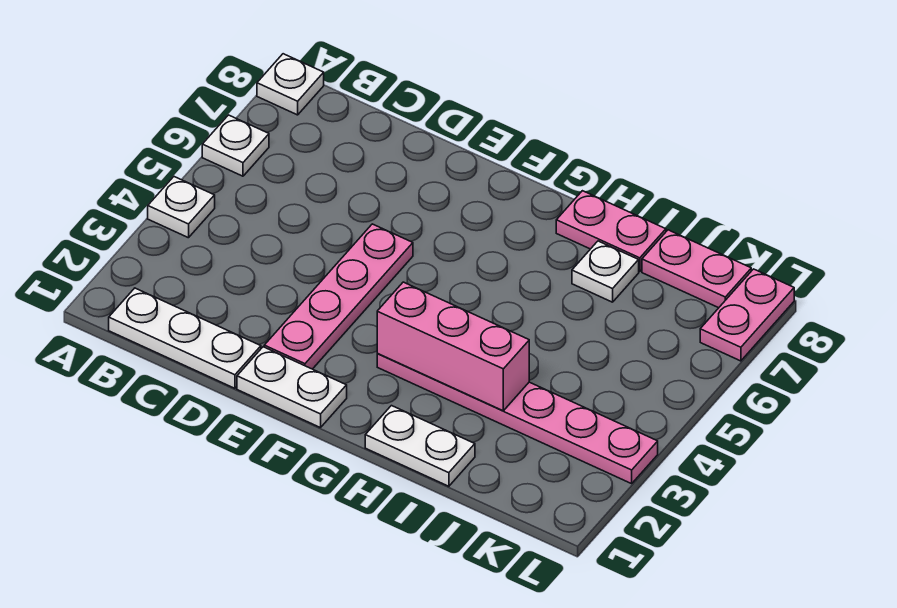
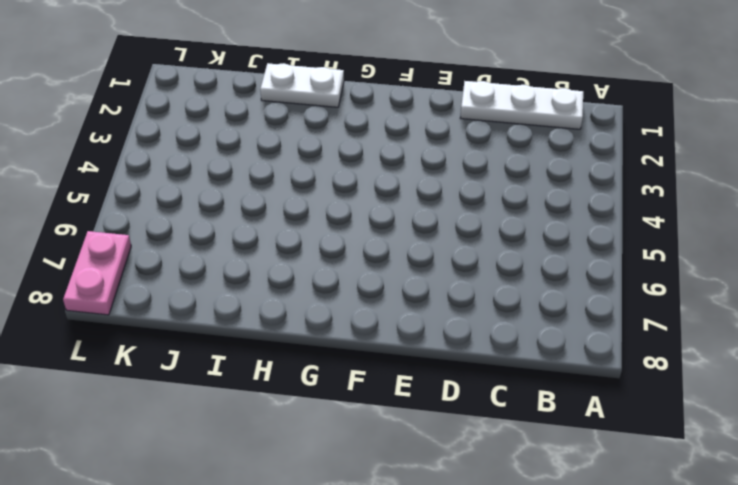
none -> white 1x1 plate [148,177,215,238]
none -> white 1x1 plate [202,115,269,176]
none -> white 1x1 plate [257,54,324,115]

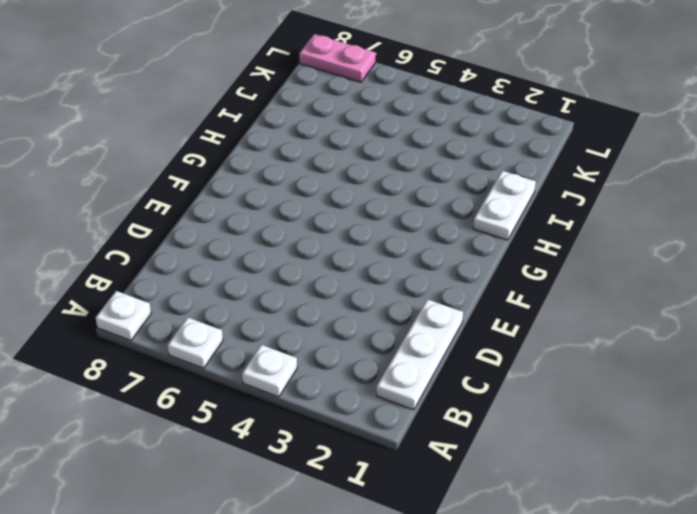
none -> white 1x2 plate [237,347,347,428]
none -> pink 1x4 plate [264,224,413,369]
none -> pink 1x6 plate [377,354,658,484]

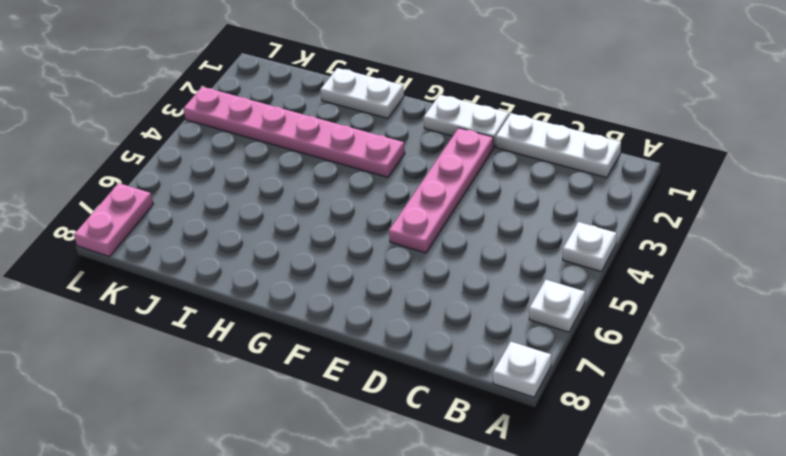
none -> pink 1x2 plate [556,191,666,272]
none -> white 1x1 plate [572,241,639,302]
none -> pink 1x2 plate [642,230,751,308]

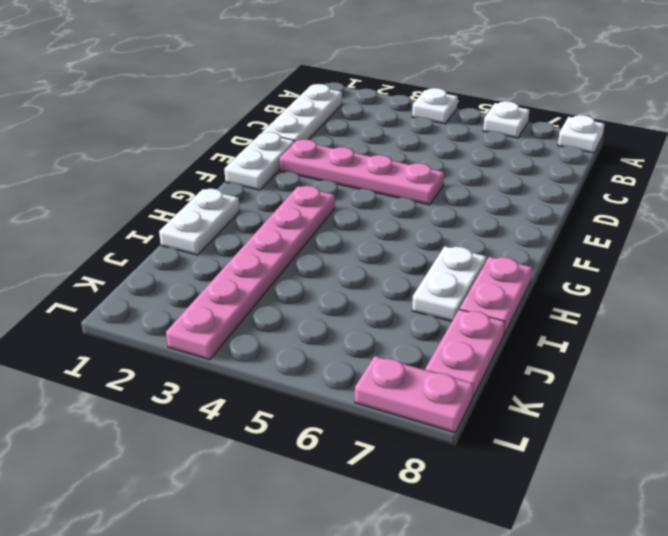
white 1x2 plate [412,246,487,321] -> white 1x1 plate [572,241,639,302]
none -> pink 1x3 brick [377,282,529,411]

